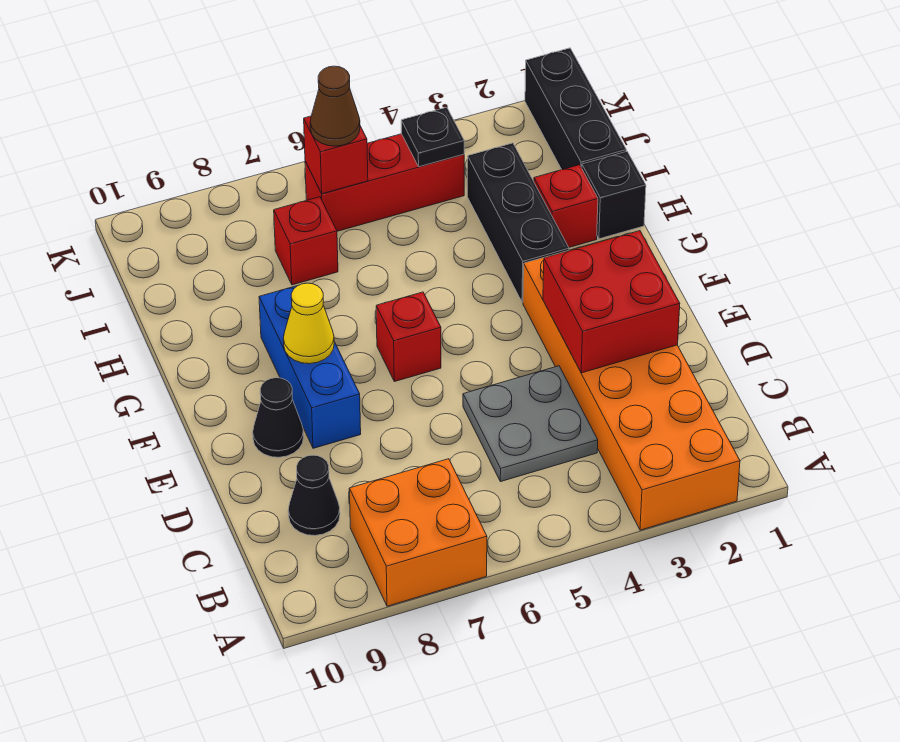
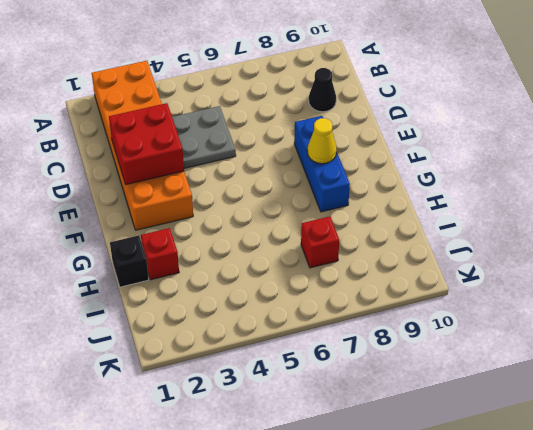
none -> orange 2x2 brick [349,459,487,606]
none -> black 1x1 cone [253,378,304,457]
none -> red 1x1 brick [376,292,441,382]

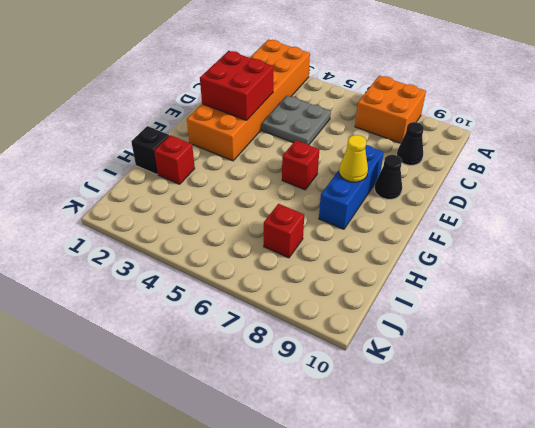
none -> black 1x3 brick [467,143,569,302]
none -> black 1x3 brick [525,48,626,170]
none -> red 1x3 brick [305,134,464,231]

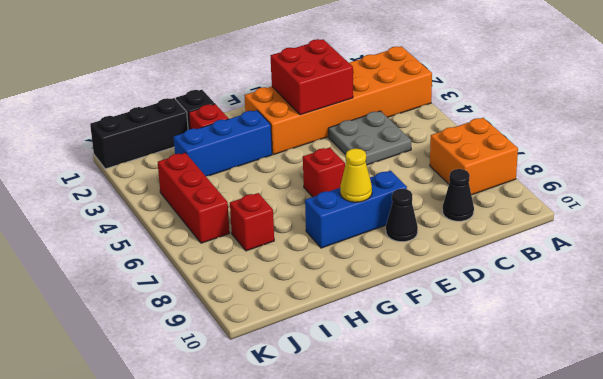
blue 1x3 brick [174,110,272,176] -> black 1x3 brick [467,143,569,302]
none -> black 1x1 plate [401,107,464,167]
none -> red 1x1 brick [304,116,368,194]
none -> brown 1x1 cone [310,66,360,146]

